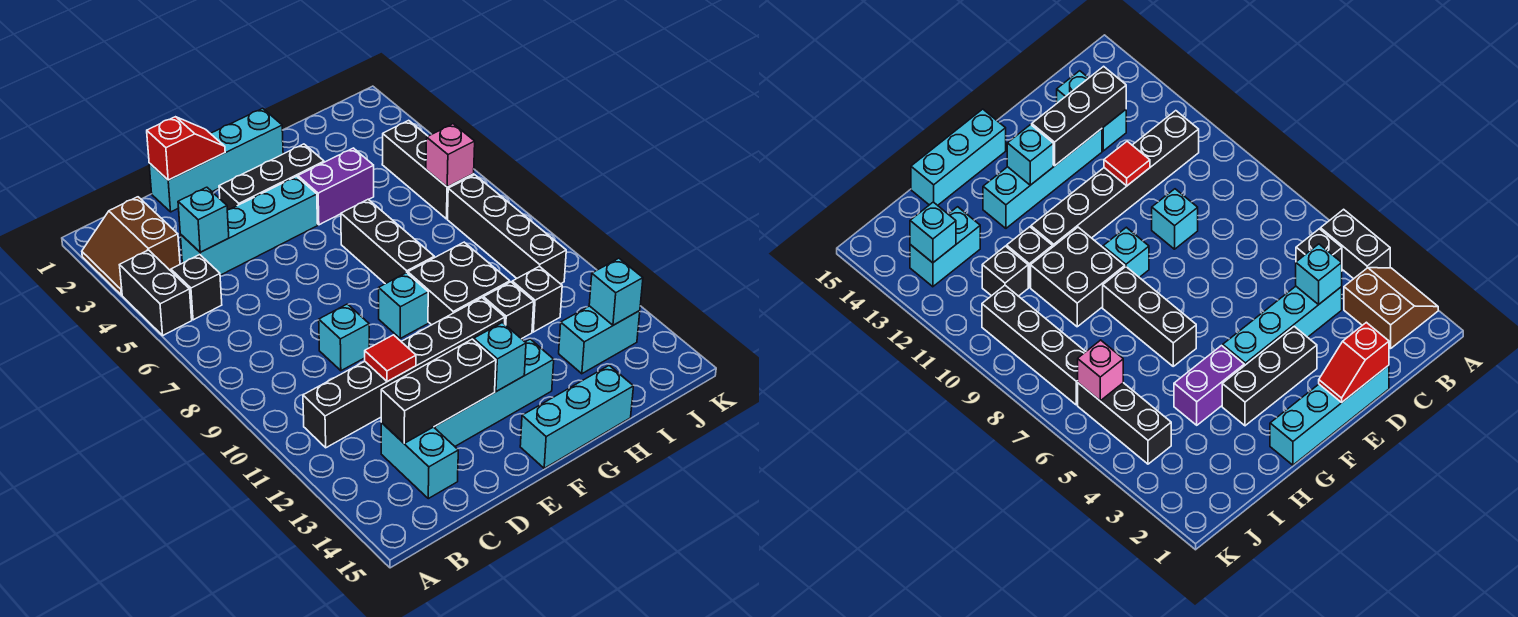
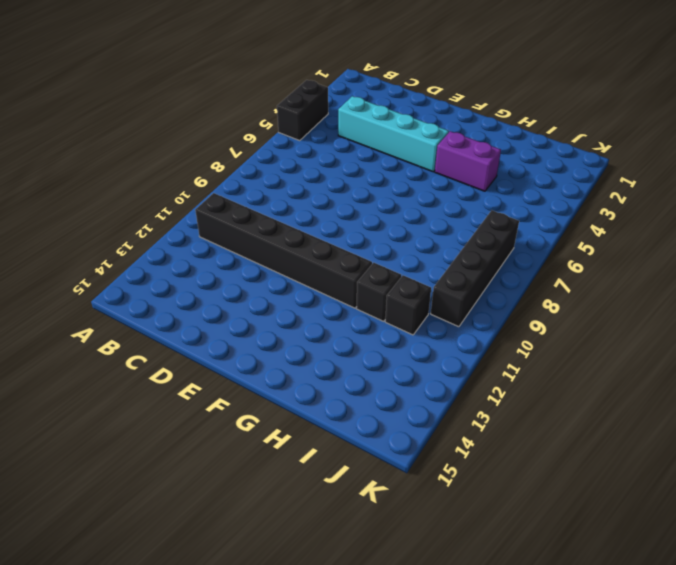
none -> brown 2x2 slope [82,197,180,295]
none -> black 1x1 brick [171,255,222,320]
none -> cyan 1x2 brick [381,423,458,499]

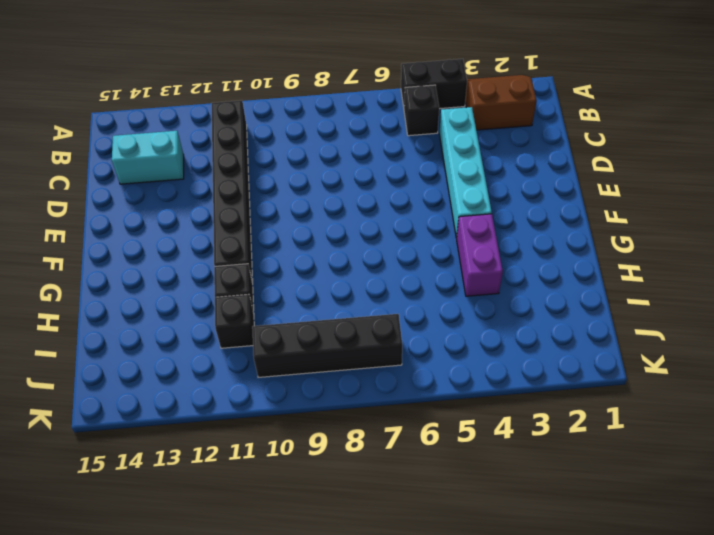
none -> cyan 1x4 brick [149,108,283,212]
none -> cyan 1x1 brick [319,304,369,371]
none -> cyan 1x4 brick [434,339,554,446]

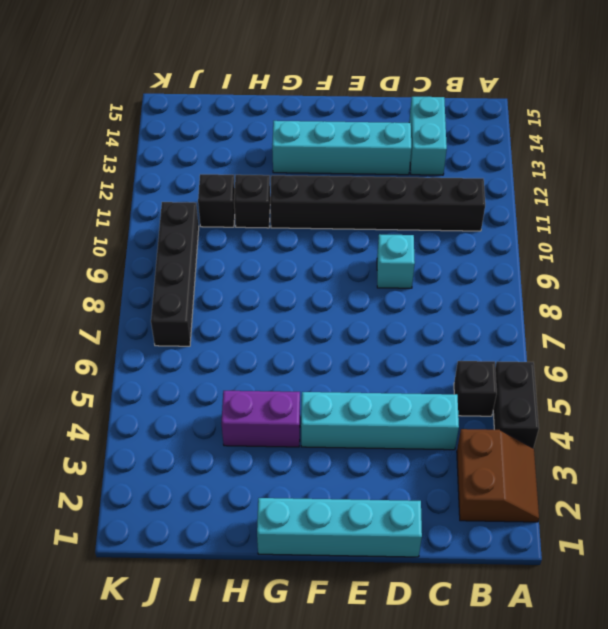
none -> black 1x3 brick [219,144,324,210]
none -> cyan 1x1 brick [379,273,428,339]
none -> cyan 1x3 brick [520,365,634,468]

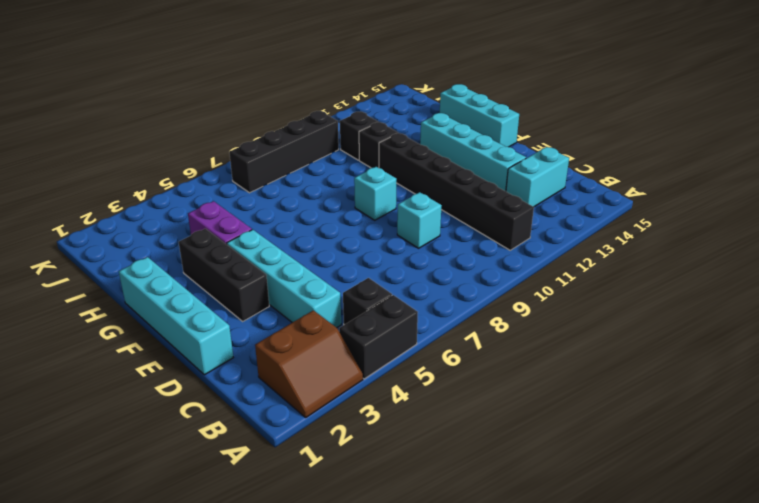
none -> black 1x3 brick [341,199,434,284]
none -> black 2x2 brick [408,242,510,325]
none -> cyan 1x2 brick [559,306,640,374]

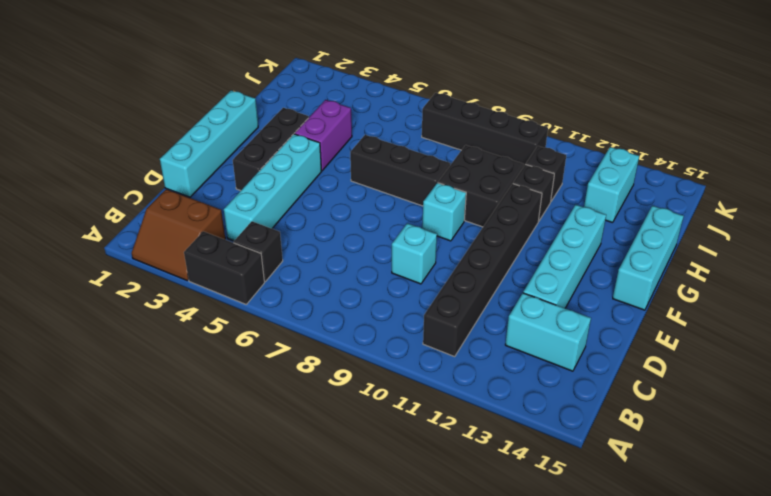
none -> black 1x3 brick [382,120,474,219]
none -> cyan 1x1 brick [178,187,229,252]
none -> black 1x3 brick [381,339,496,443]

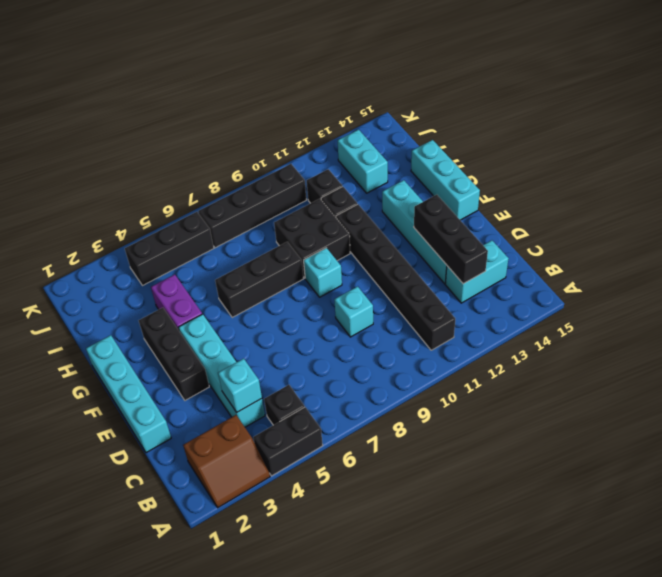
none -> red 1x2 slope [147,117,225,180]
none -> red 1x1 tile [365,335,416,382]
none -> cyan 1x1 brick [474,323,526,392]

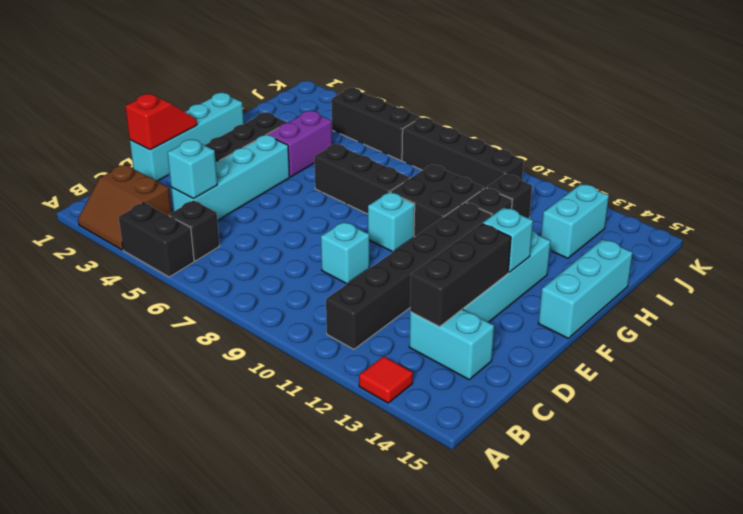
red 1x1 tile [359,356,413,403] -> red 1x1 tile moved to [365,335,416,382]
none -> pink 1x1 brick [426,124,475,187]
none -> cyan 1x1 brick [589,258,643,325]

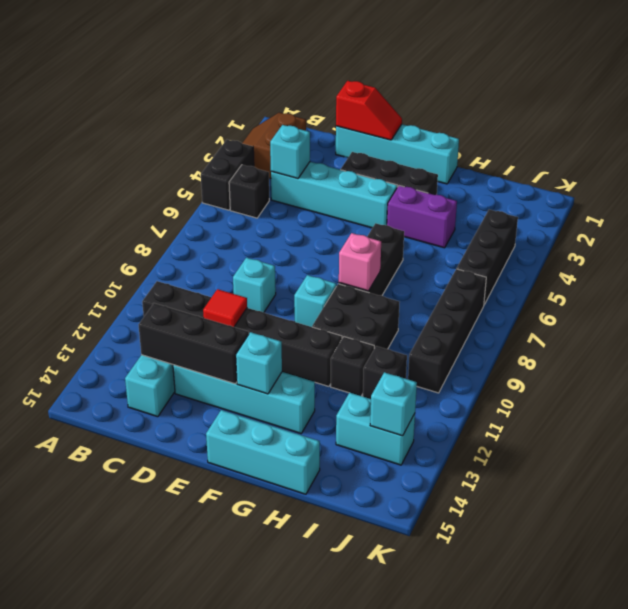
pink 1x1 brick [339,233,381,291] -> pink 1x1 brick moved to [426,124,475,187]

